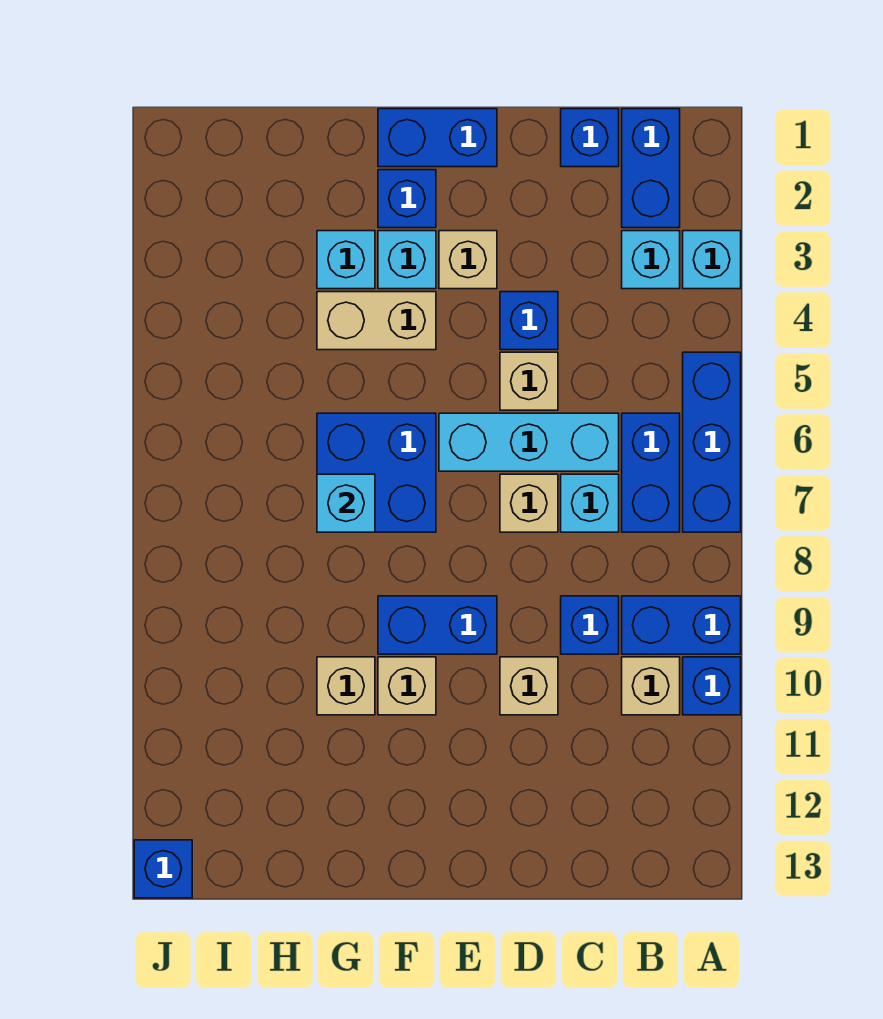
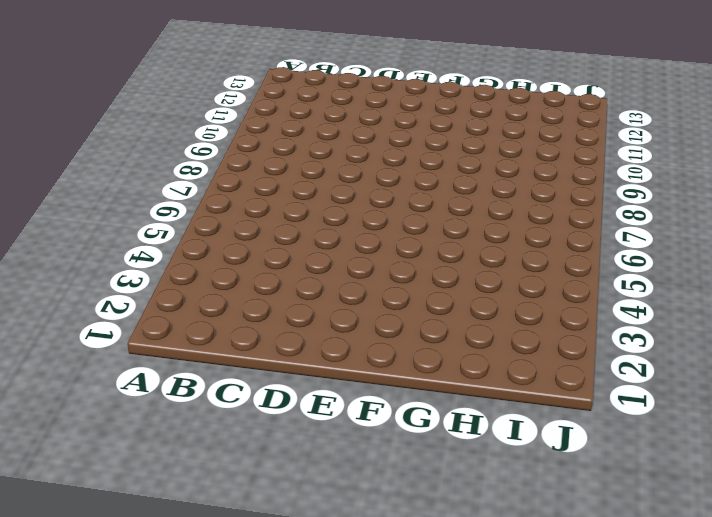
none -> cyan 1x1 brick [683,231,741,289]
none -> blue 1x3 brick [683,352,741,532]
none -> blue 1x2 brick [622,596,741,654]

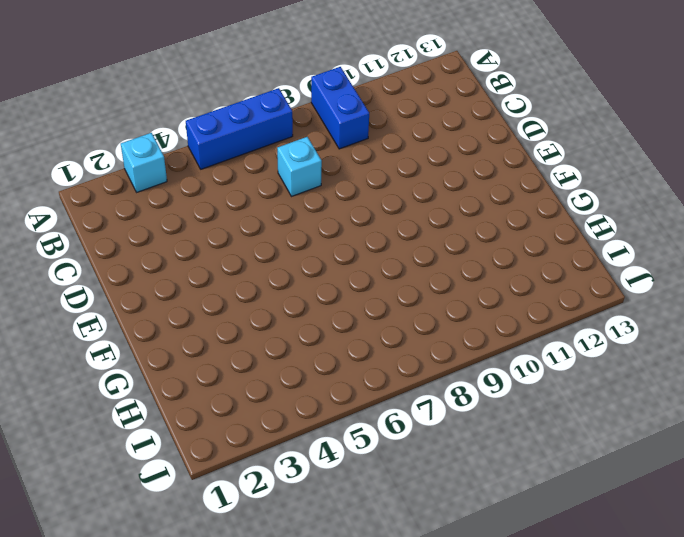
none -> blue 1x1 brick [683,657,741,715]
none -> blue 1x2 brick [622,109,680,228]
none -> cyan 1x1 brick [622,231,680,289]

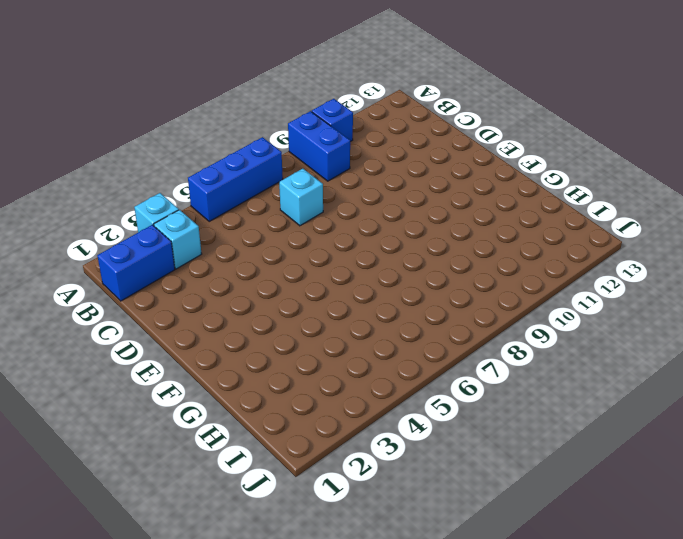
none -> blue 1x2 brick [622,413,680,532]
none -> tan 1x1 brick [622,657,680,715]
none -> blue 1x1 brick [561,109,619,167]

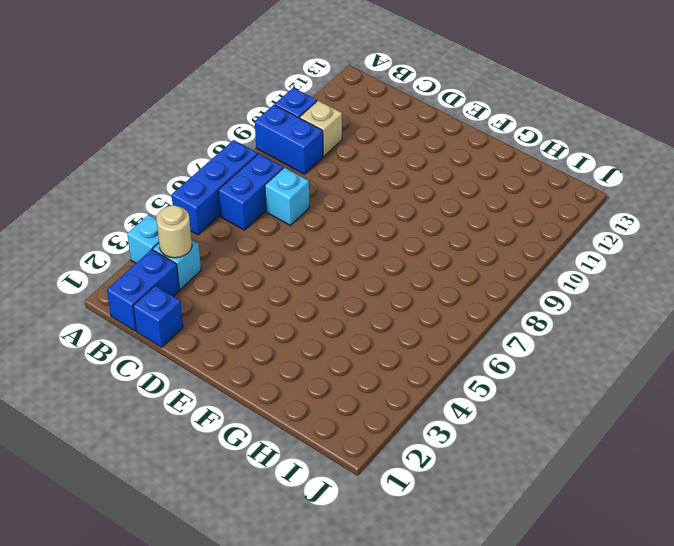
tan 1x1 round brick [156,205,192,258] -> none
none -> cyan 1x3 brick [439,413,619,471]
none -> blue 1x1 brick [561,596,619,654]
none -> blue 1x1 brick [500,292,558,350]

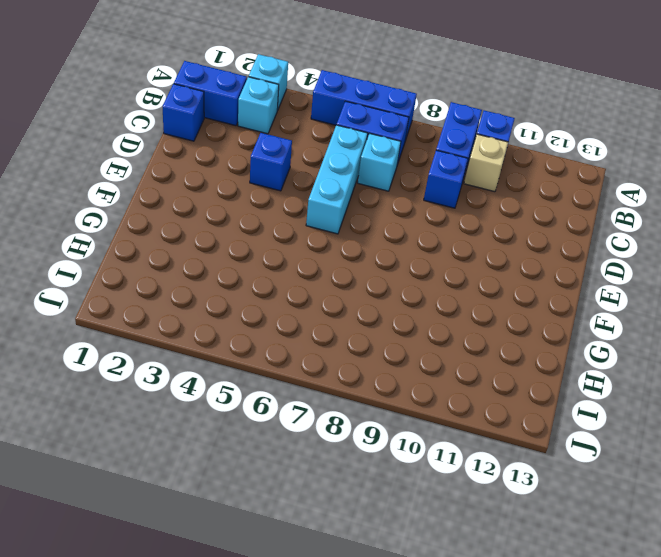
none -> tan 1x1 brick [500,352,558,410]
none -> tan 1x1 brick [500,474,558,532]
none -> tan 1x1 brick [500,657,558,715]

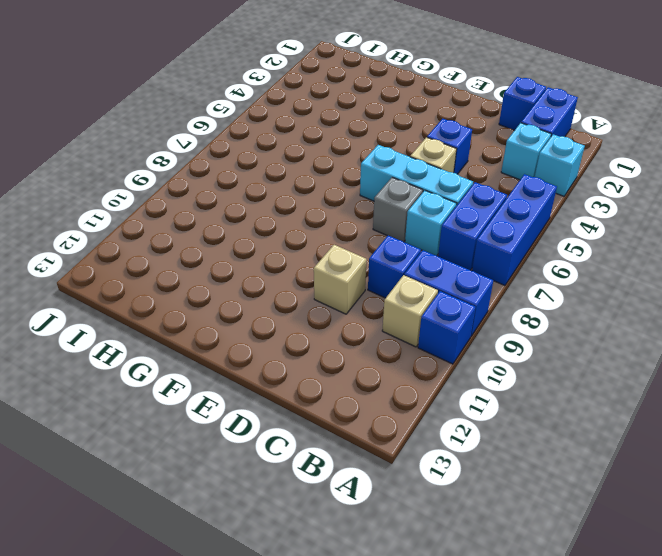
grey 1x1 brick [373,177,423,242] -> tan 1x1 brick [500,474,558,532]
none -> blue 1x2 brick [378,109,497,167]
none -> tan 1x1 brick [439,231,497,289]
none -> blue 1x2 brick [378,596,497,654]

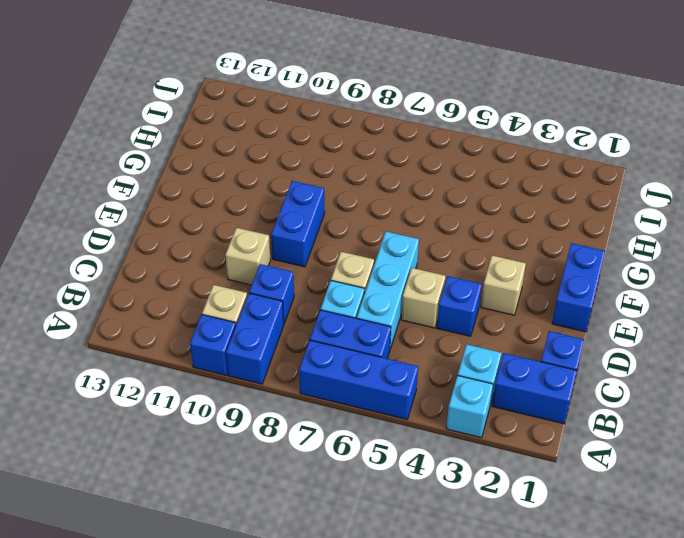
none -> blue 1x1 brick [378,170,436,228]
none -> cyan 1x1 brick [378,231,436,289]
none -> tan 1x2 brick [317,292,436,350]

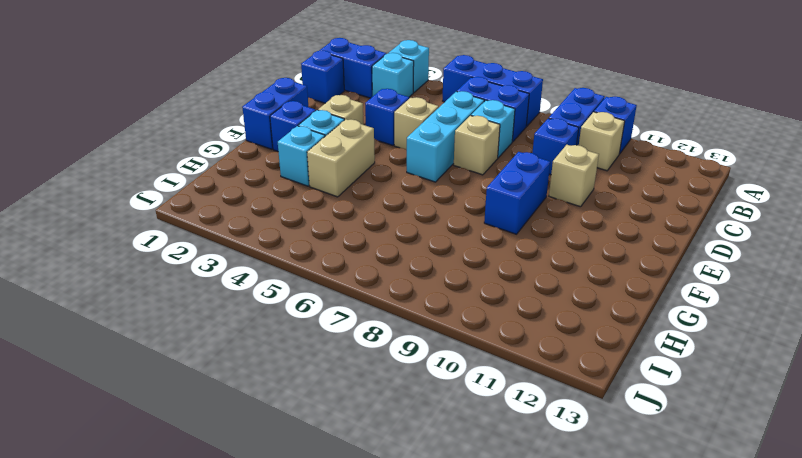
none -> blue 2x2 brick [317,413,436,532]
none -> tan 1x1 brick [378,657,436,715]
none -> tan 1x1 brick [317,657,375,715]

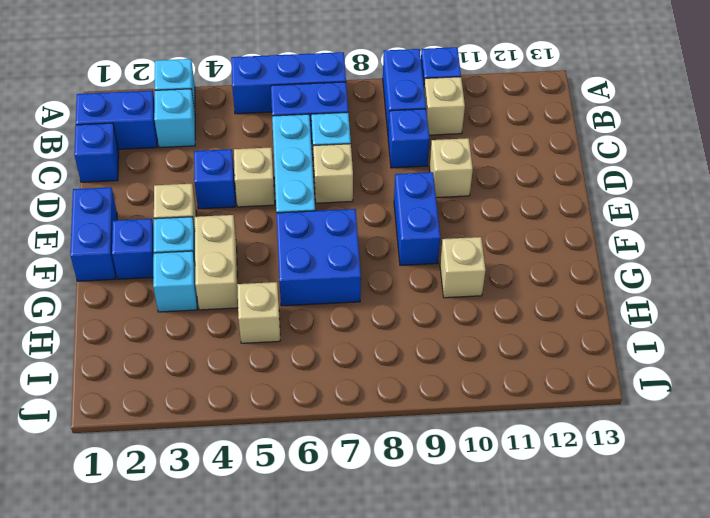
tan 1x1 brick [237,282,280,343] -> tan 1x1 brick moved to [378,657,436,715]
none -> blue 1x1 brick [134,840,192,898]
none -> cyan 1x1 brick [317,474,375,532]

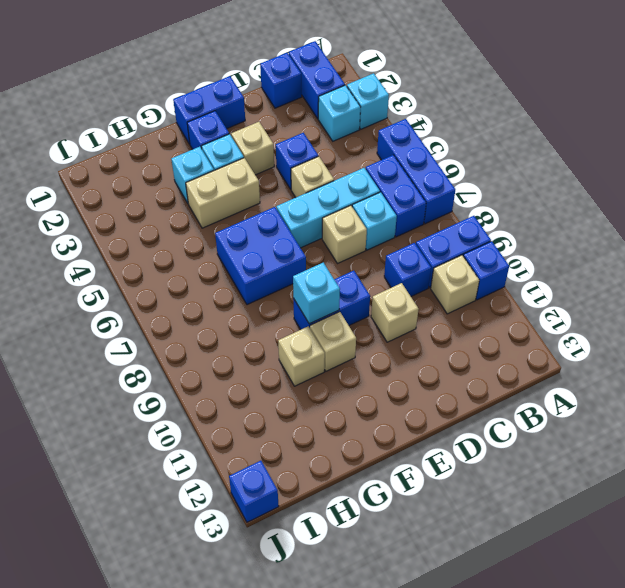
cyan 1x1 brick [293,262,340,324] -> cyan 1x1 brick moved to [317,474,375,532]

